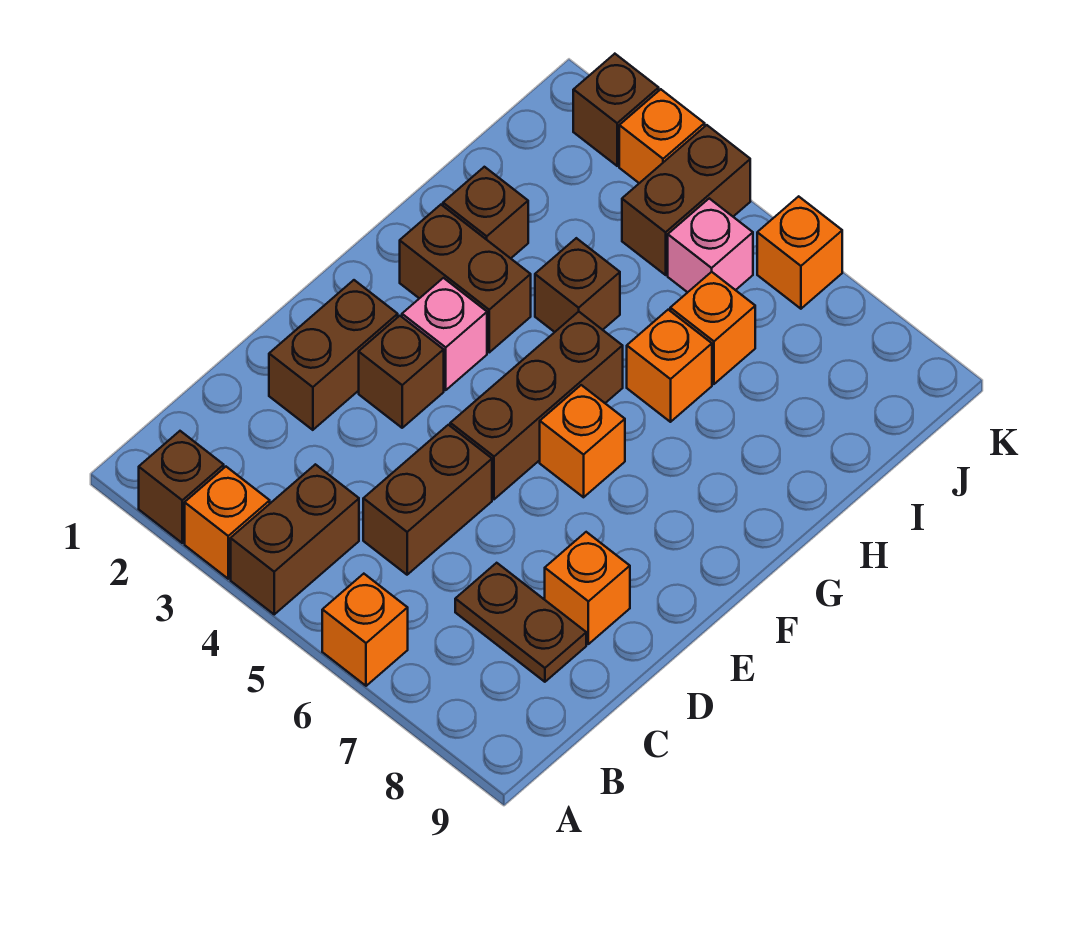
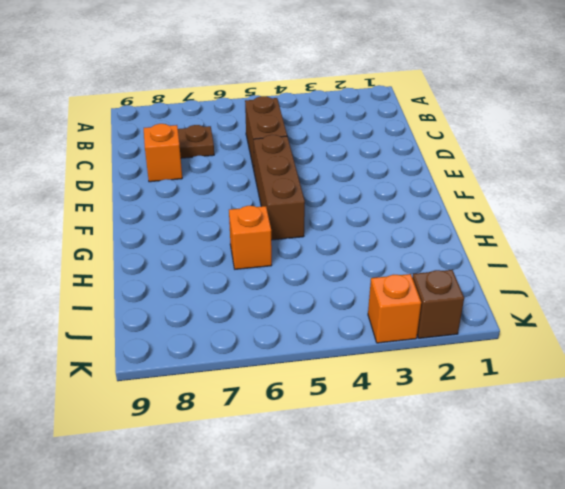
none -> brown 1x1 brick [139,431,224,543]
none -> orange 1x1 brick [185,467,270,579]
none -> brown 1x2 brick [231,464,359,614]

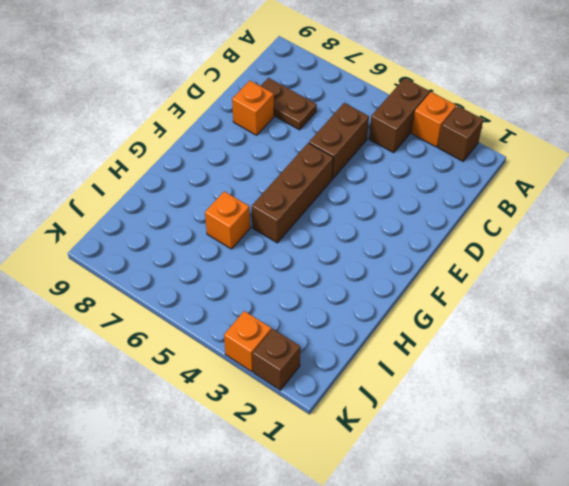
none -> orange 1x1 brick [322,574,408,686]
none -> brown 1x2 brick [269,280,398,430]
none -> brown 1x1 brick [359,316,444,428]

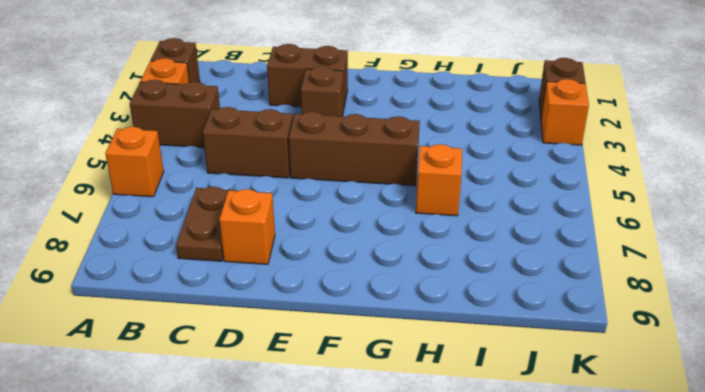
none -> pink 1x1 brick [402,278,487,390]
none -> orange 1x1 brick [540,385,625,497]
none -> brown 1x2 brick [400,205,531,352]

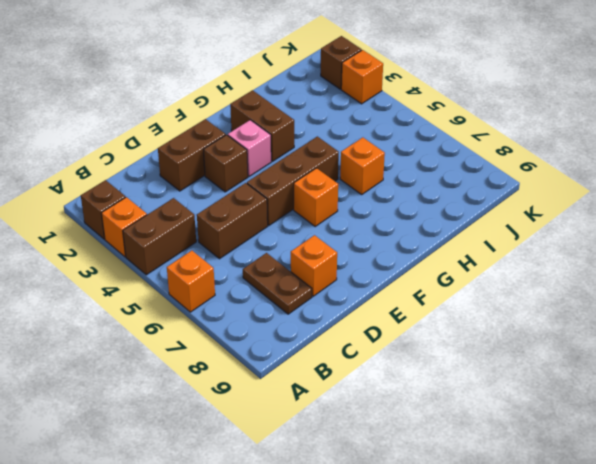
none -> brown 1x1 brick [443,167,528,258]
none -> brown 1x1 brick [535,238,620,332]
none -> orange 1x1 brick [670,272,755,384]

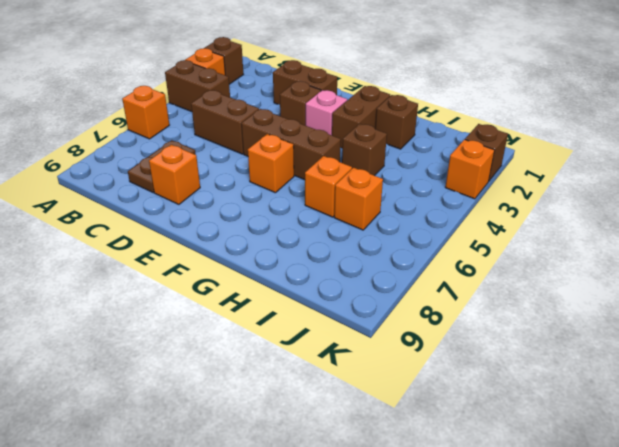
none -> brown 1x2 brick [622,125,750,275]
none -> pink 1x1 brick [668,198,753,292]
none -> orange 1x1 brick [757,196,842,309]

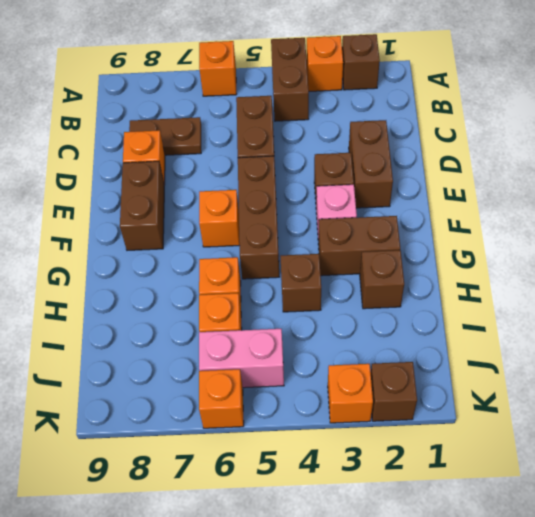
brown 1x2 brick [120,161,164,250] -> brown 1x2 brick moved to [622,125,750,275]
pink 1x2 brick [199,329,284,388] -> pink 1x1 brick [668,198,753,292]

